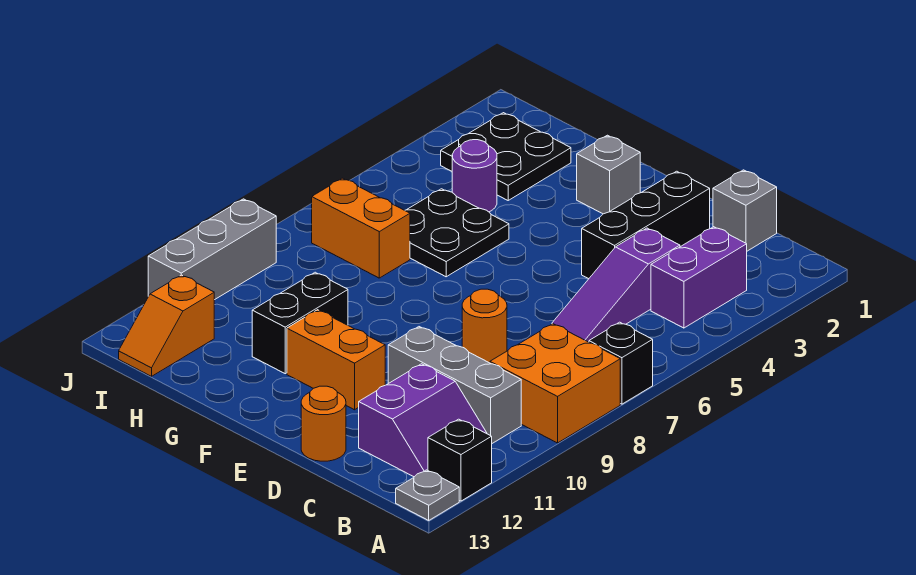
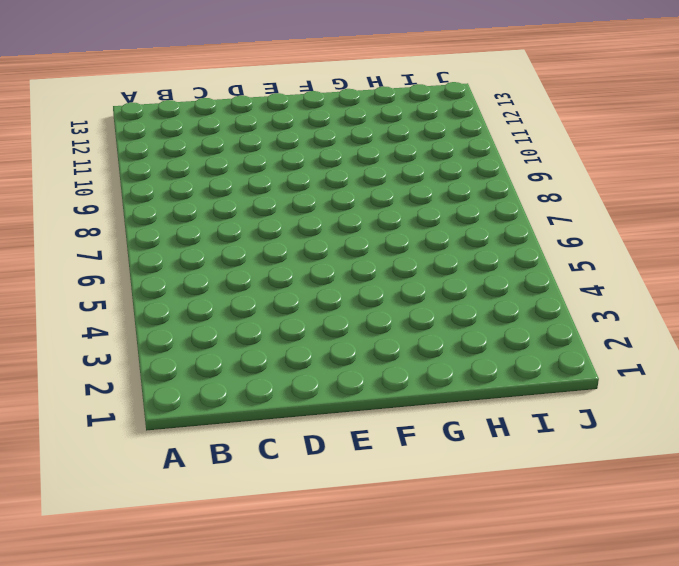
none -> black 1x1 brick [589,322,653,404]
none -> orange 2x2 brick [490,324,620,443]
none -> black 1x1 brick [428,419,492,501]

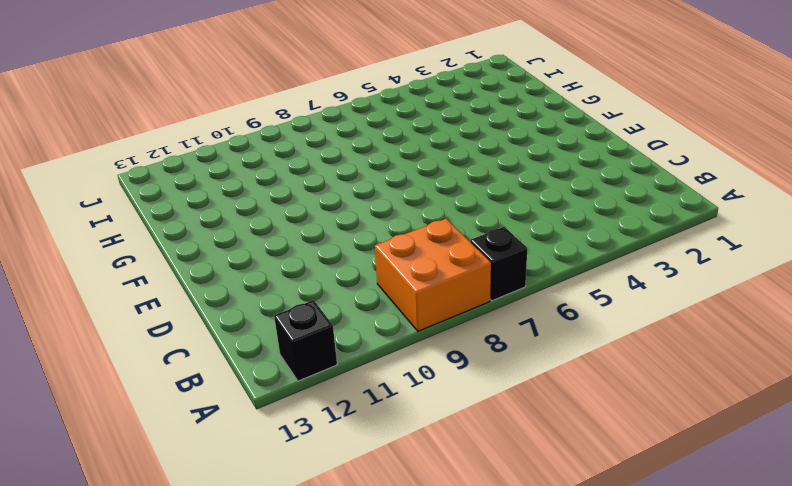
none -> grey 1x1 plate [396,470,459,520]
none -> purple 1x2 brick [651,227,747,328]
none -> grey 1x3 brick [388,327,521,443]

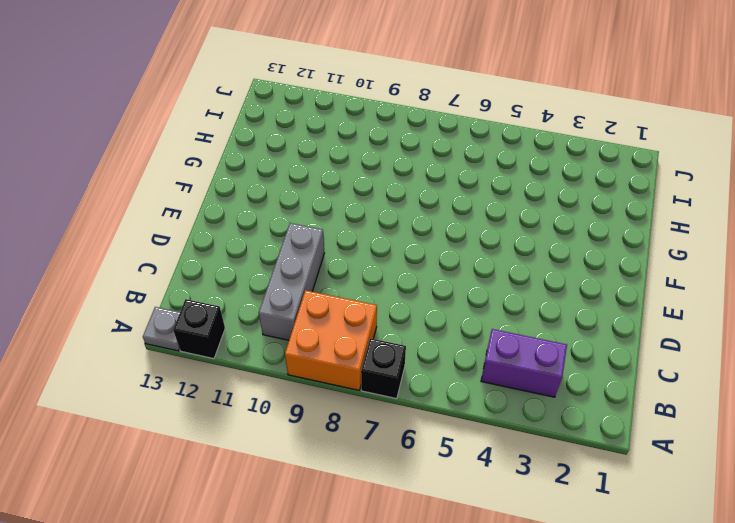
none -> purple 2x2 slope [359,364,487,477]
none -> grey 1x1 brick [713,170,777,251]
none -> purple 1x3 slope [552,228,680,342]

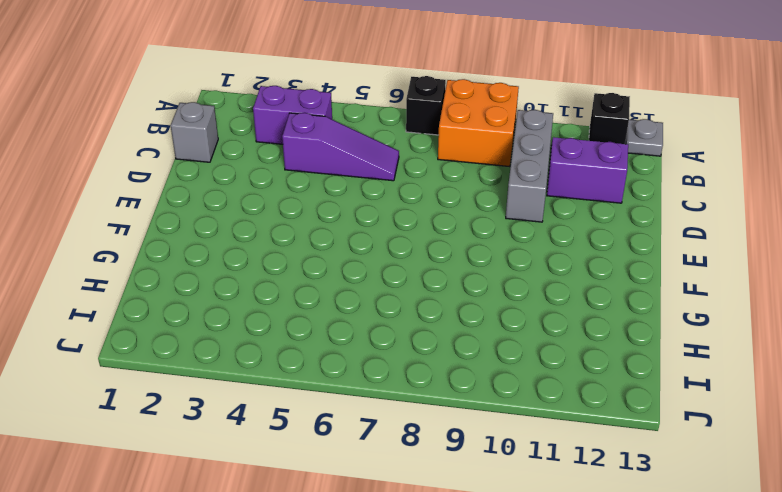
none -> black 1x3 brick [582,171,710,279]
none -> orange 1x1 round brick [462,289,507,363]
none -> orange 1x1 round brick [301,386,346,461]

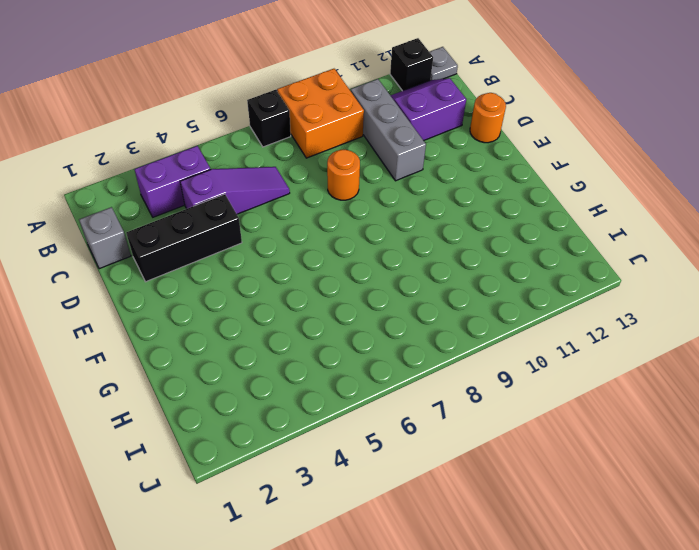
none -> orange 1x2 brick [287,310,385,410]
none -> grey 1x1 brick [577,135,640,214]
none -> black 2x2 plate [405,189,509,277]

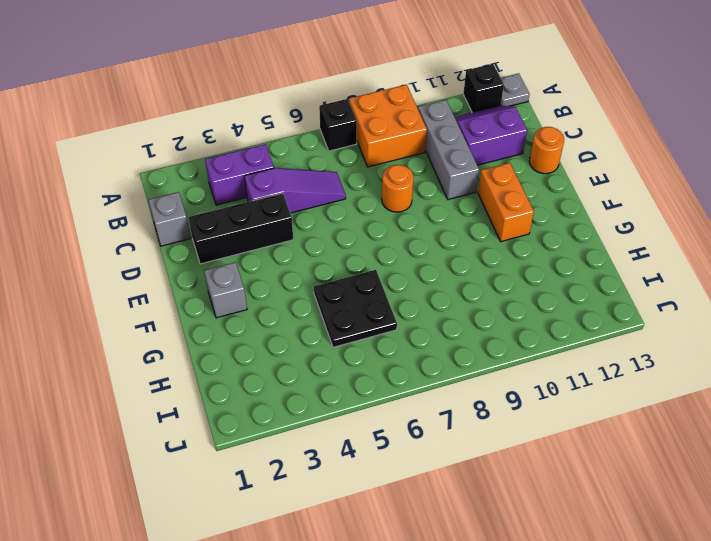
none -> black 1x2 brick [252,272,348,374]
none -> black 2x2 plate [441,113,571,200]
none -> purple 1x1 round brick [452,140,497,212]

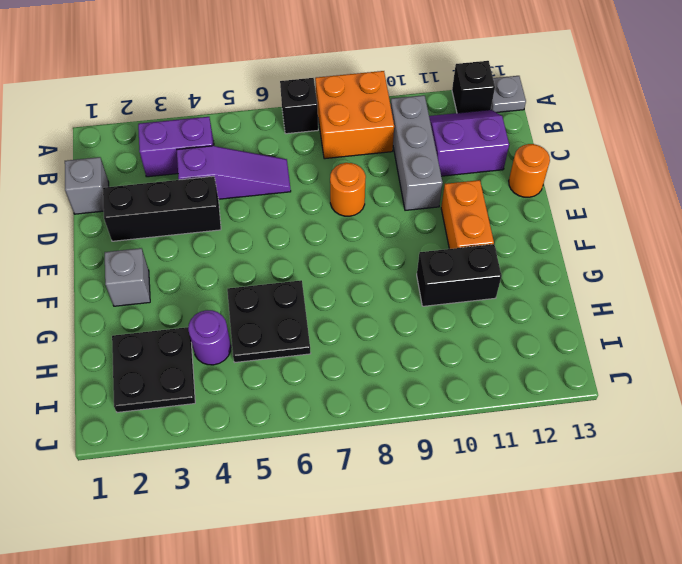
none -> orange 1x2 brick [312,178,410,278]
none -> orange 1x2 slope [119,275,214,376]
none -> grey 1x3 brick [148,199,276,300]

